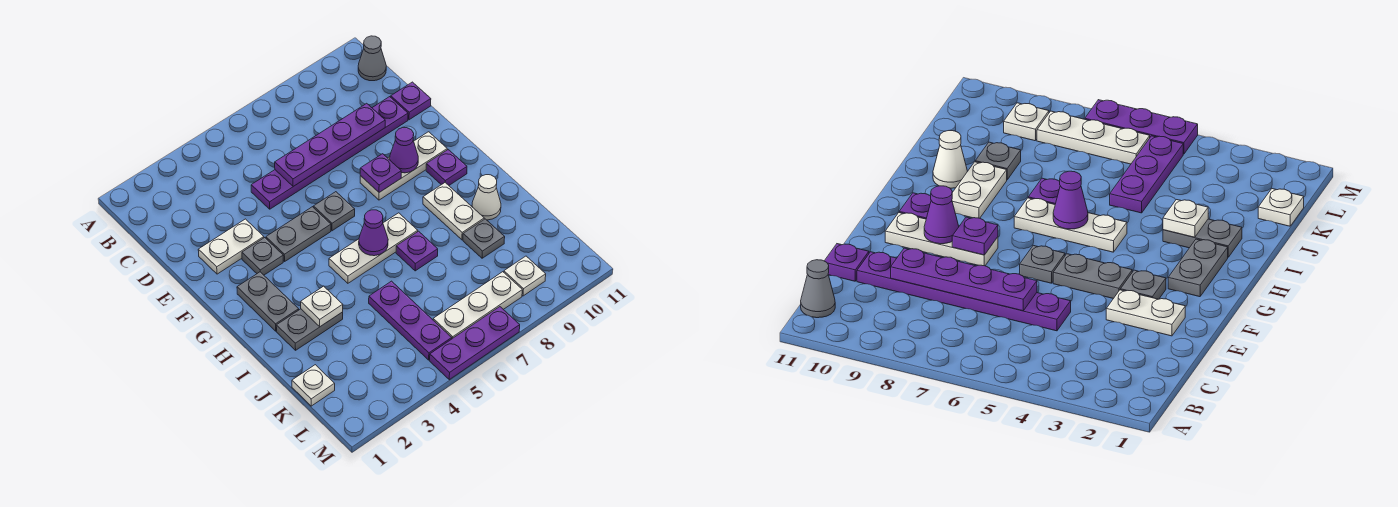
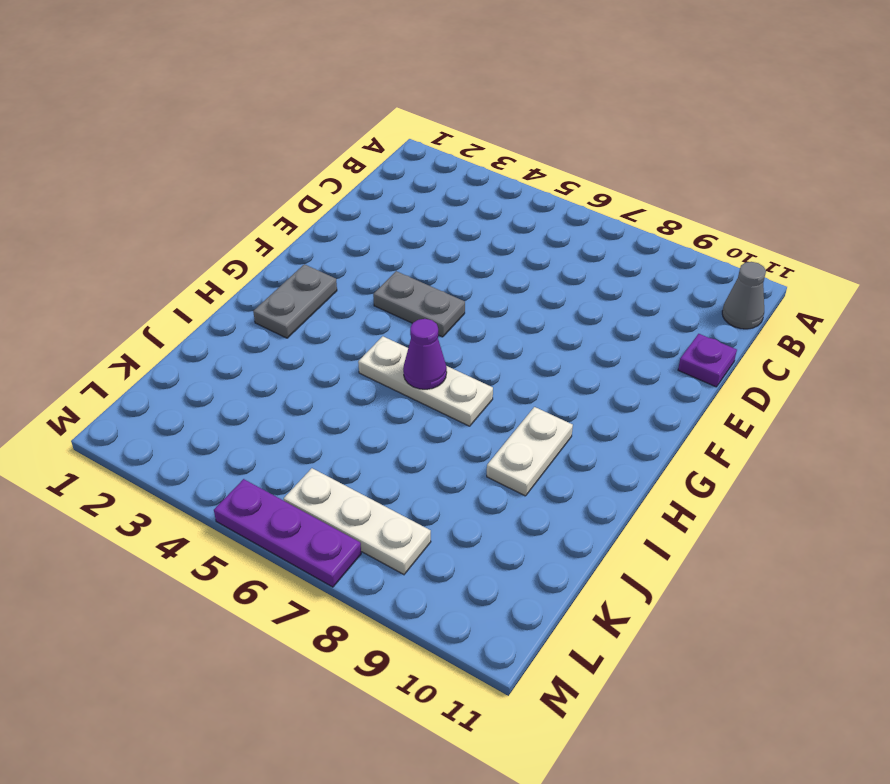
none -> purple 1x6 plate [251,97,408,209]
none -> white 1x2 plate [198,219,264,274]
none -> grey 1x1 plate [242,238,283,275]

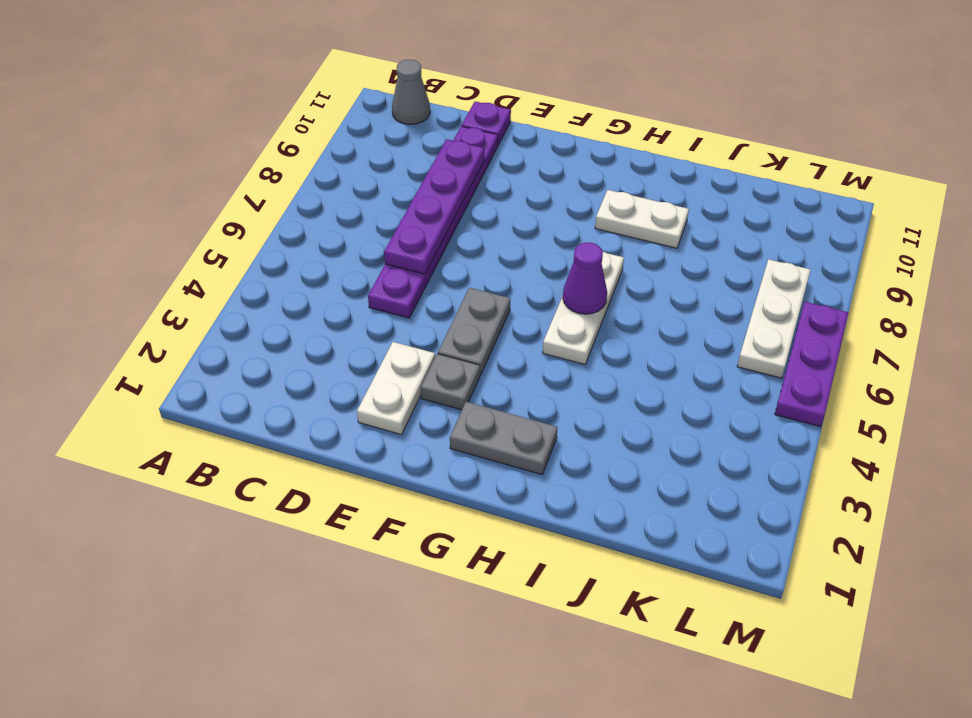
none -> grey 1x1 plate [314,192,355,231]
none -> white 1x3 plate [360,132,447,200]
none -> purple 1x1 plate [426,150,467,185]

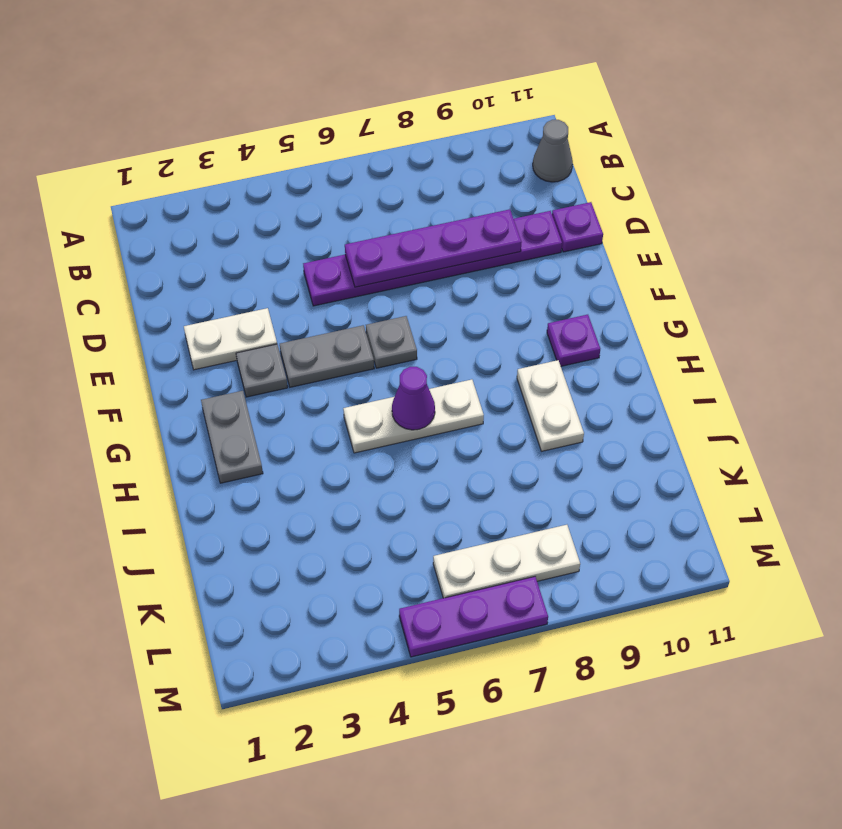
none -> white 1x3 plate [360,132,447,200]
none -> grey 1x2 plate [276,309,343,350]
none -> purple 1x1 plate [396,231,438,271]

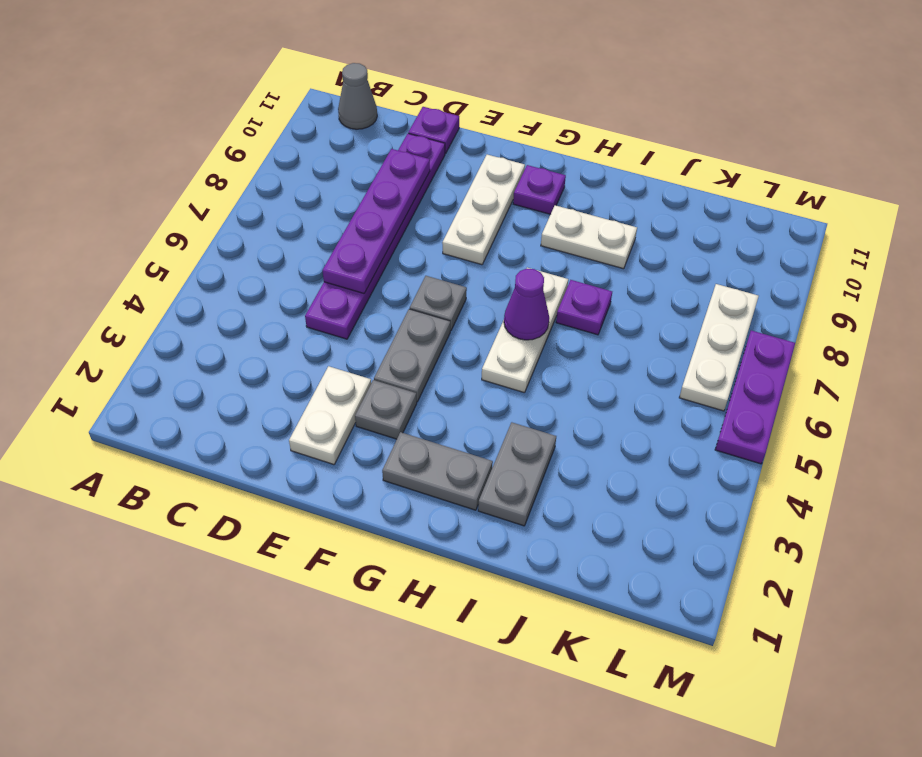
none -> white 1x1 cone [472,175,501,220]
none -> purple 1x3 plate [369,281,452,360]
none -> grey 1x1 plate [463,219,505,258]

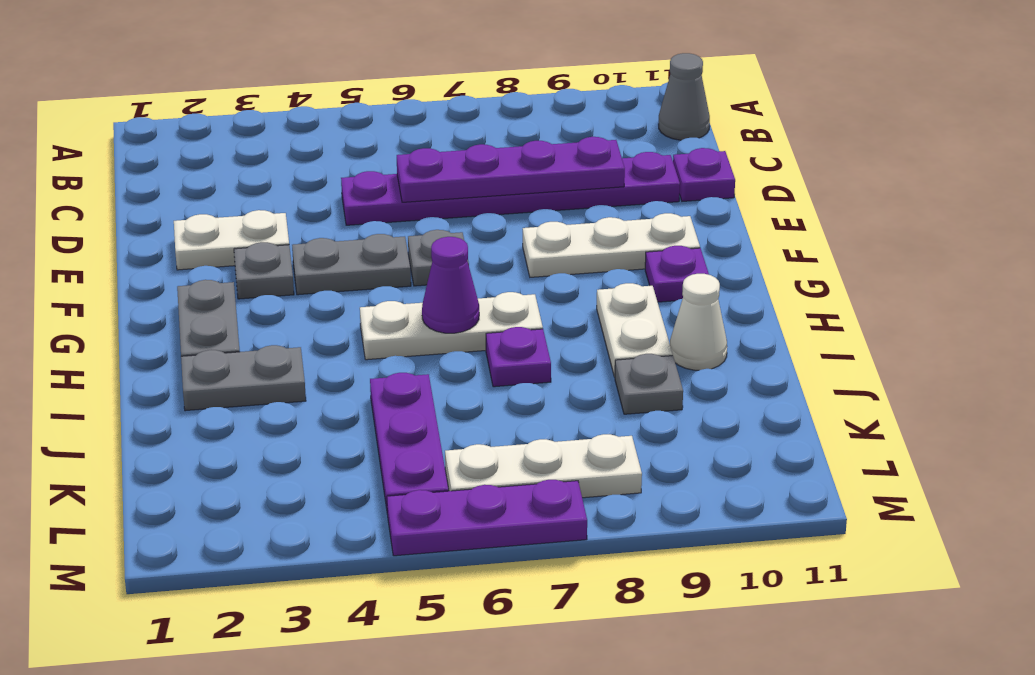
none -> white 1x1 plate [292,365,335,406]
none -> white 1x1 plate [504,256,546,296]
none -> purple 1x1 plate [360,154,401,193]

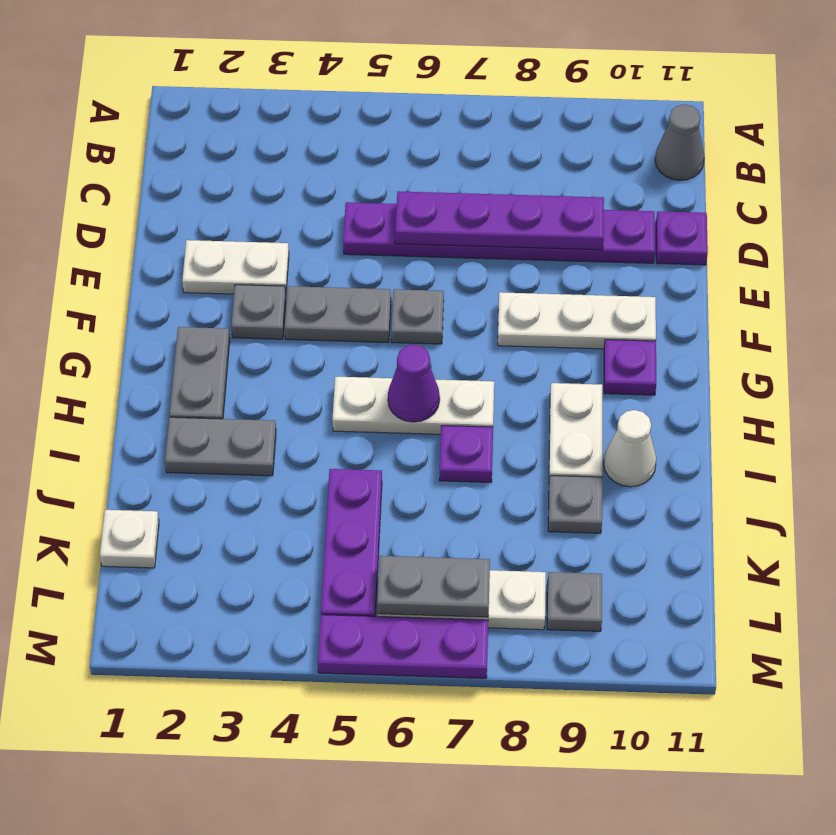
grey 1x2 plate [377,556,490,617] -> none
grey 1x1 plate [547,572,602,631] -> white 1x1 plate [504,256,546,296]
none -> purple 1x1 plate [360,154,401,193]
none -> purple 1x1 cone [390,128,418,173]
none -> white 1x1 plate [301,286,343,327]

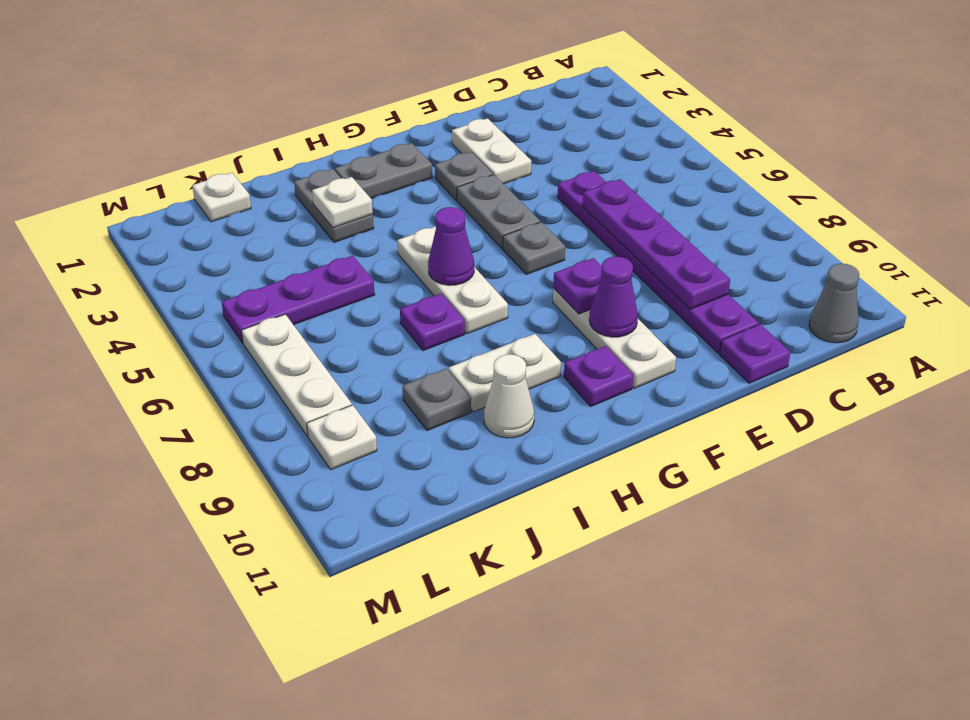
none -> purple 1x3 plate [430,307,520,380]

